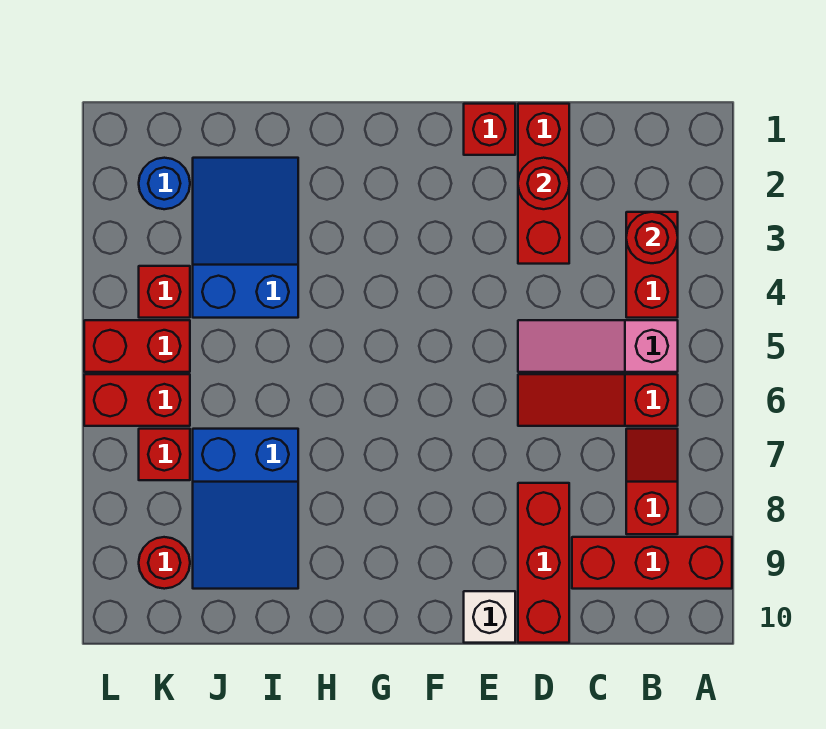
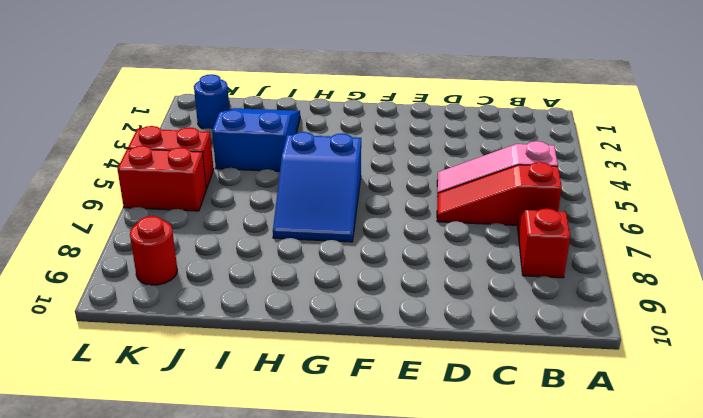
blue 2x3 slope [273,132,361,242] -> blue 2x3 slope moved to [193,429,298,589]
none -> red 1x3 brick [572,537,732,589]
none -> red 1x2 brick [626,212,678,318]
none -> red 1x3 brick [518,104,569,264]

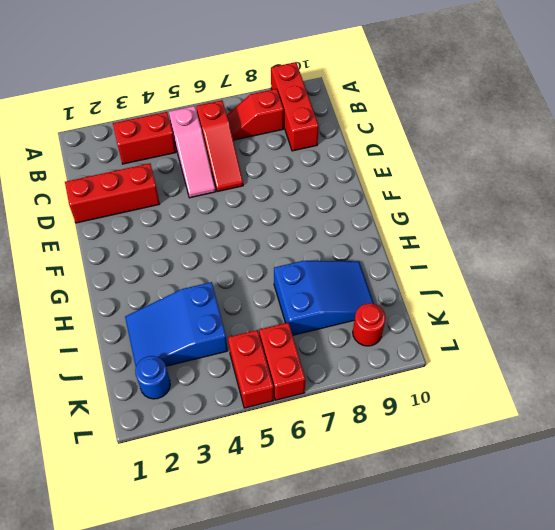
none -> red 1x3 brick [518,483,569,643]
none -> red 1x1 brick [464,104,515,155]
none -> white 1x1 brick [464,591,515,643]

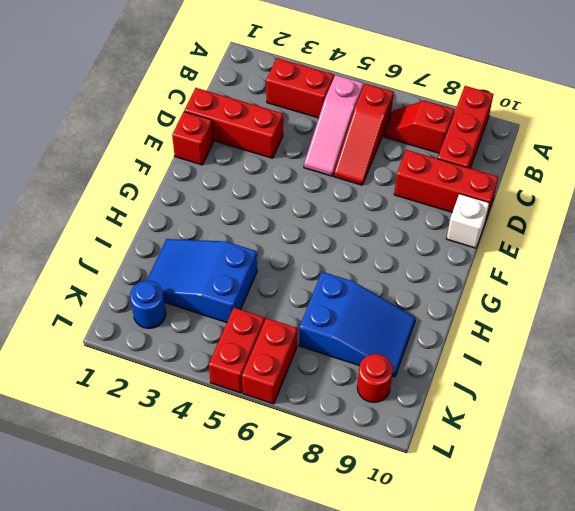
none -> red 1x1 brick [139,266,190,318]
none -> red 1x1 brick [139,429,190,480]
none -> red 1x1 round brick [626,212,678,263]

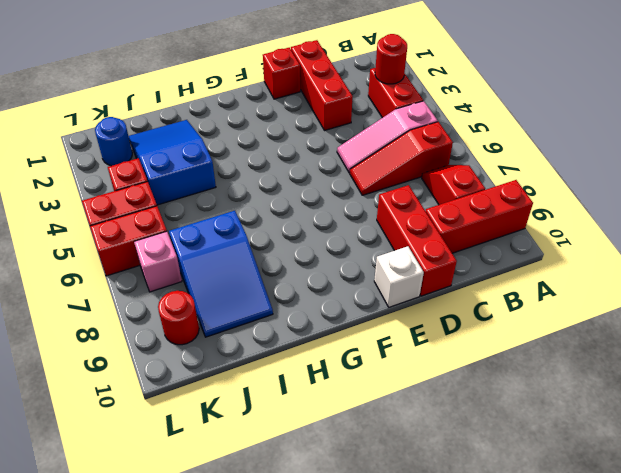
pink 1x1 brick [134,231,182,292] -> red 1x1 brick [139,429,190,480]
none -> red 1x1 round brick [518,158,569,209]

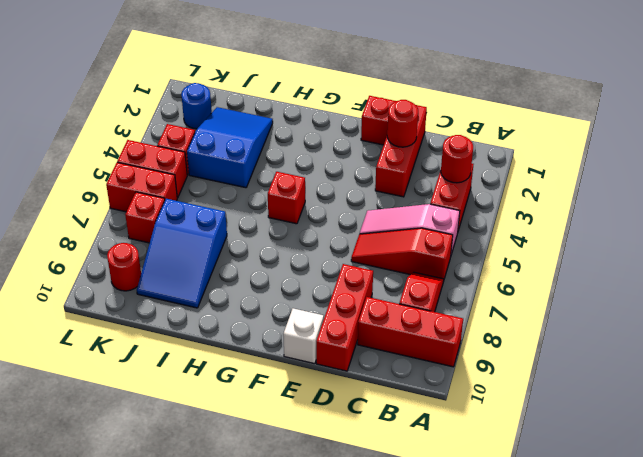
red 1x1 brick [268,172,305,224] -> none

